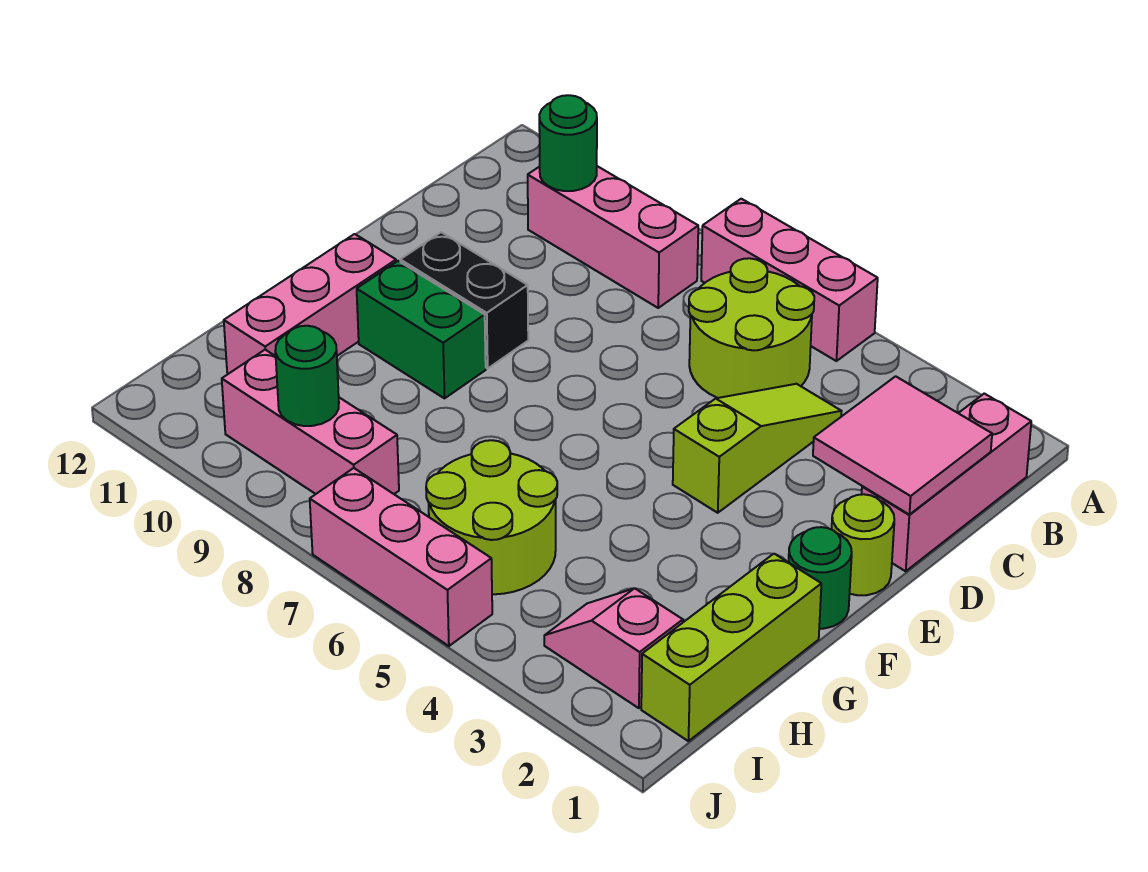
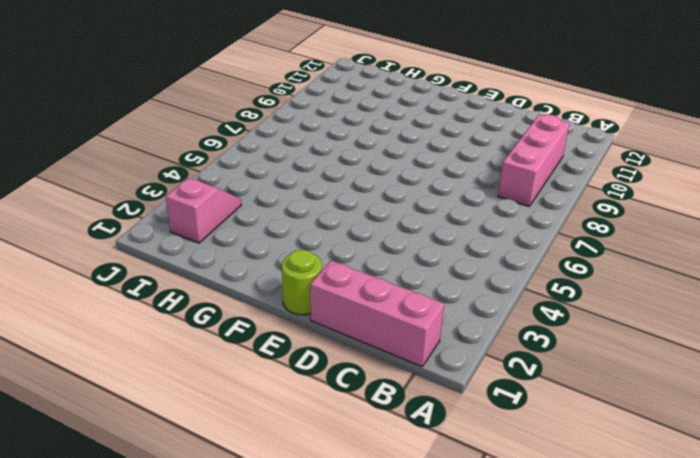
none -> pink 1x3 brick [701,199,878,361]
none -> lime 2x2 round brick [689,258,814,398]
none -> lime 1x3 slope [673,384,841,513]

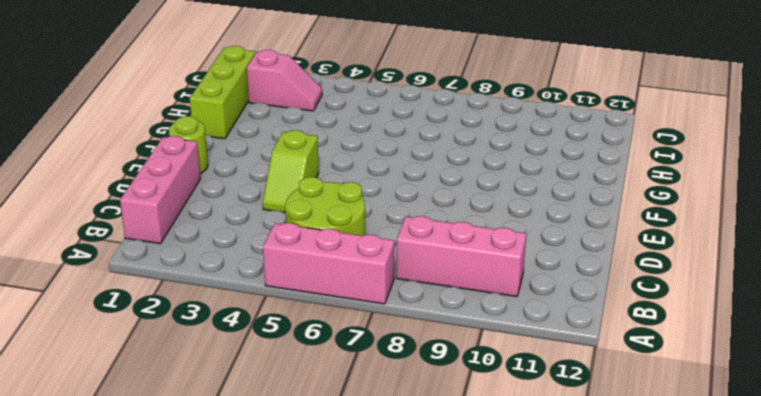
lime 1x2 slope [263,130,319,213] -> lime 1x3 slope [673,384,841,513]
none -> black 1x2 brick [400,232,528,368]
none -> green 1x1 round brick [788,527,852,629]
none -> green 1x2 brick [357,261,486,398]

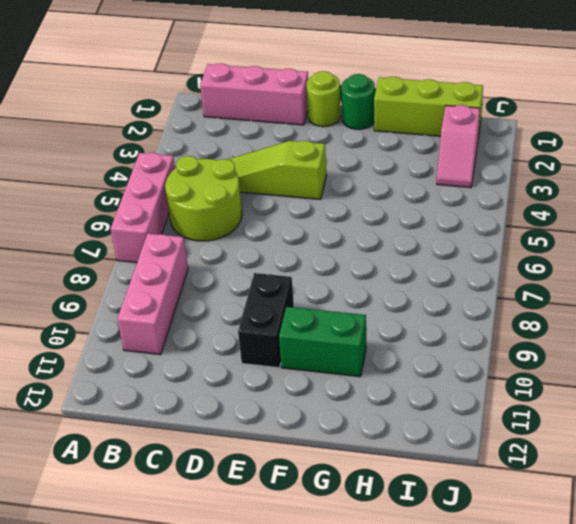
green 1x2 brick [279,307,366,377] -> green 1x2 brick turned to [357,261,486,398]
none -> pink 1x3 brick [224,234,396,374]
none -> lime 2x2 round brick [426,440,557,594]
none -> pink 1x3 brick [222,350,399,494]

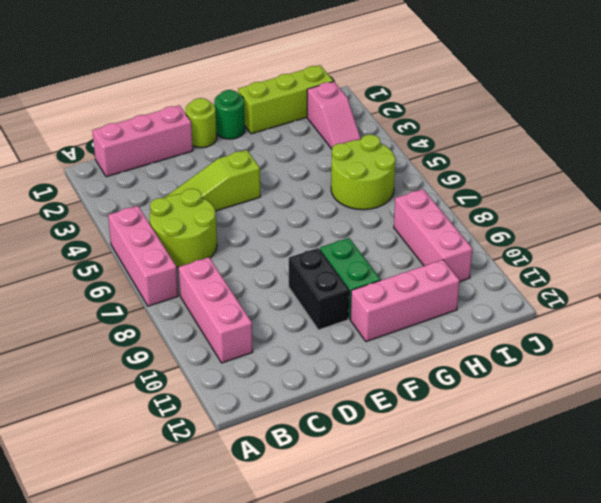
none -> pink 1x3 brick [310,468,492,646]
none -> green 1x1 round brick [539,95,597,191]
none -> pink 2x2 tile [813,376,992,514]

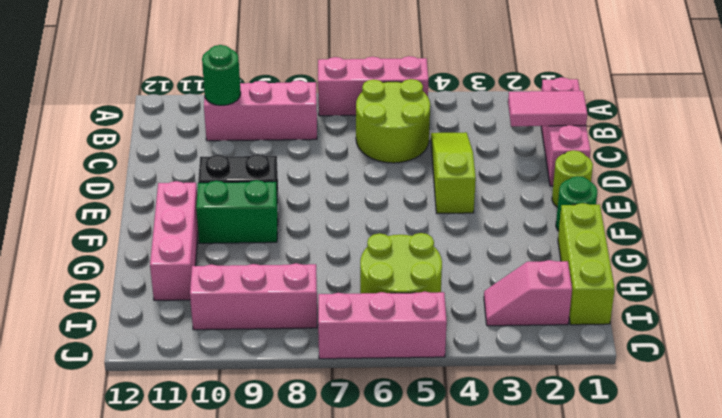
pink 1x2 tile [508,91,587,126] -> pink 2x2 tile [813,376,992,514]
none -> green 1x1 round brick [275,326,339,426]

